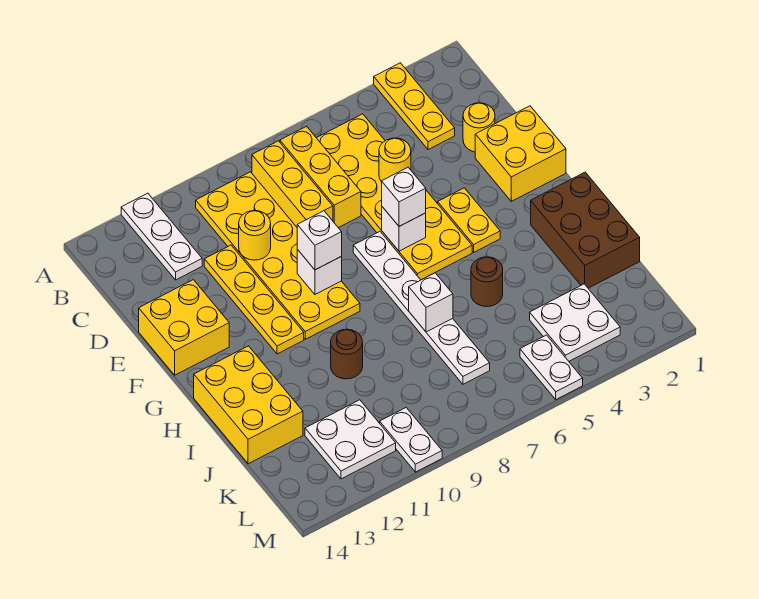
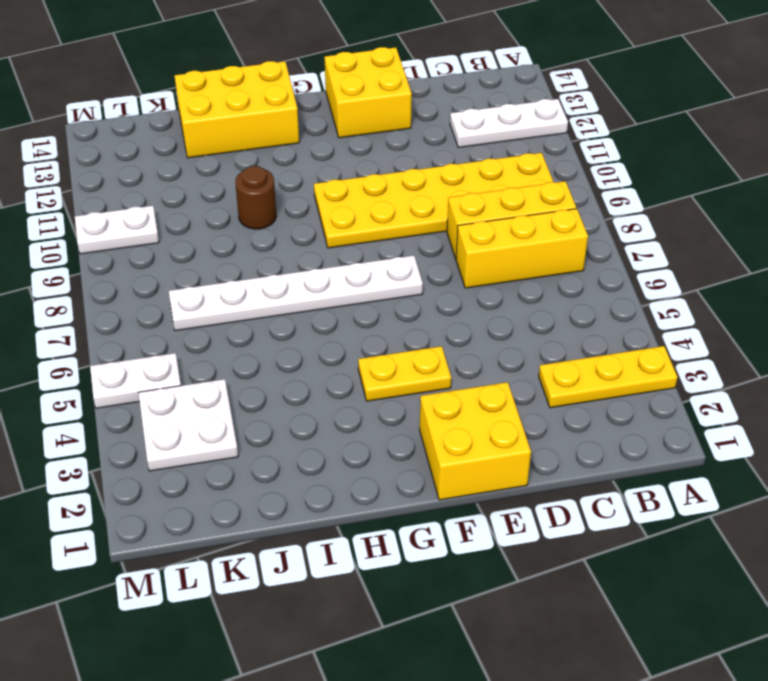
none -> yellow 2x6 plate [317,114,472,280]
none -> yellow 1x1 round brick [463,103,495,152]
none -> yellow 1x4 plate [204,245,304,354]

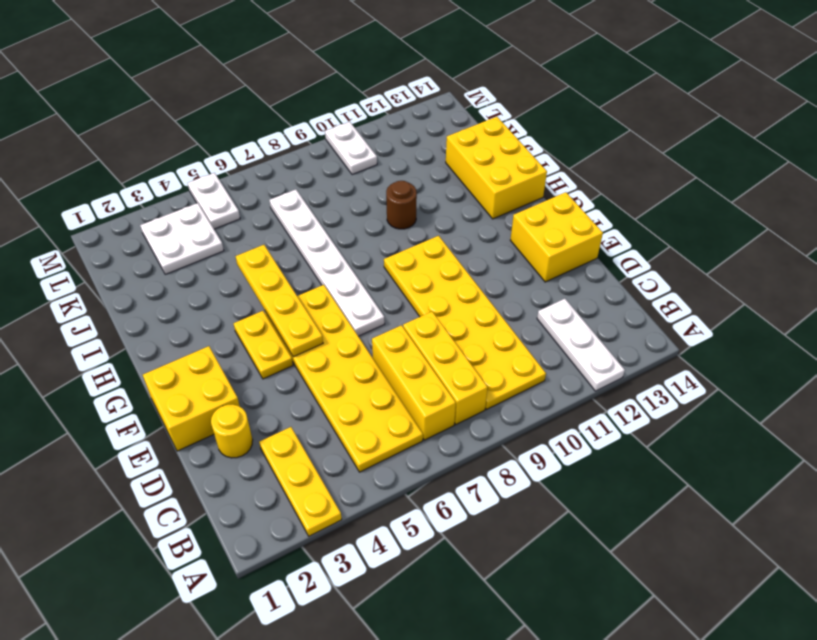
yellow 1x4 plate [236,245,323,357] -> yellow 1x4 plate moved to [204,245,304,354]
none -> brown 2x3 brick [531,172,640,288]
none -> brown 1x1 round brick [471,257,503,307]
none -> white 2x2 plate [305,400,396,479]

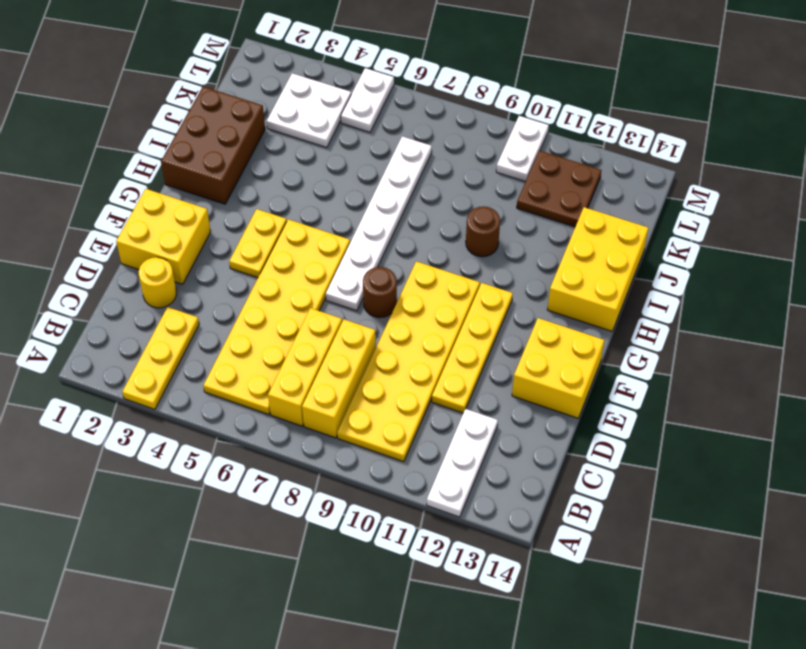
brown 1x1 round brick [363,267,397,318] -> brown 1x1 round brick moved to [471,257,503,307]
brown 2x2 plate [517,151,601,227] -> white 2x2 plate [305,400,396,479]
none -> yellow 1x1 round brick [379,138,411,182]
none -> yellow 1x1 round brick [239,211,271,260]
none -> white 1x1 brick [382,207,426,251]

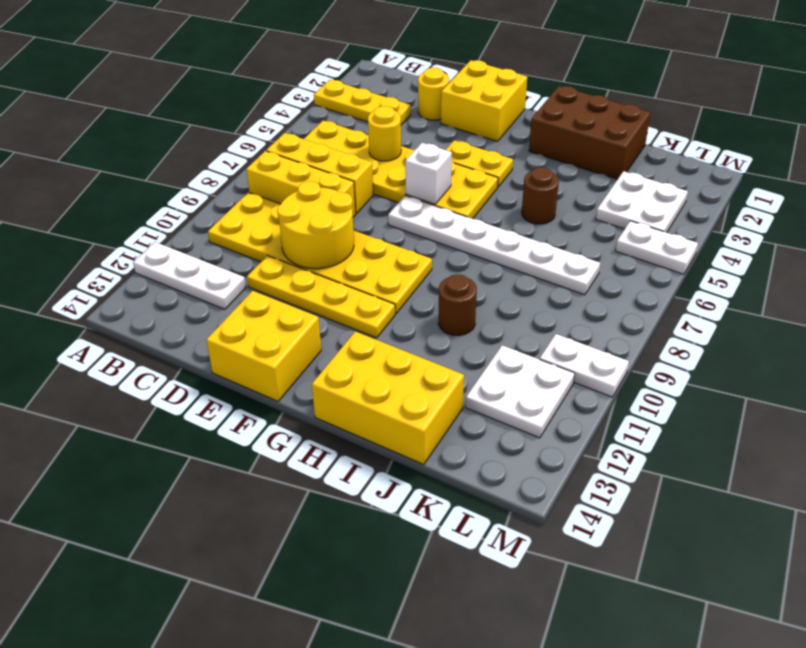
yellow 2x2 round brick [277,181,354,269] -> yellow 1x1 round brick [239,211,271,260]
none -> white 1x1 brick [297,249,342,294]
none -> white 1x1 brick [409,273,453,332]
none -> white 1x1 brick [382,168,426,226]

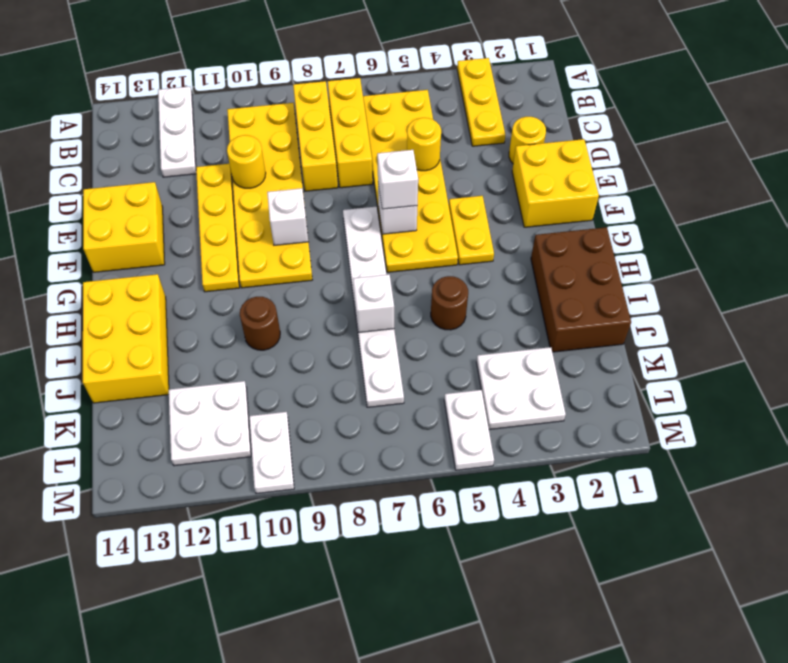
none -> white 1x1 brick [297,211,342,270]

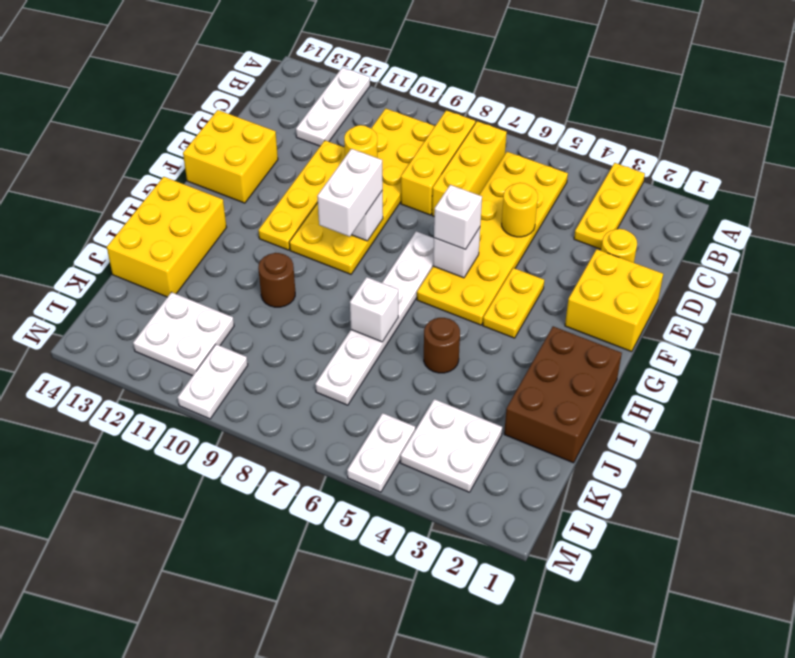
white 1x2 brick [317,149,383,237] -> white 1x1 brick [297,211,342,270]

